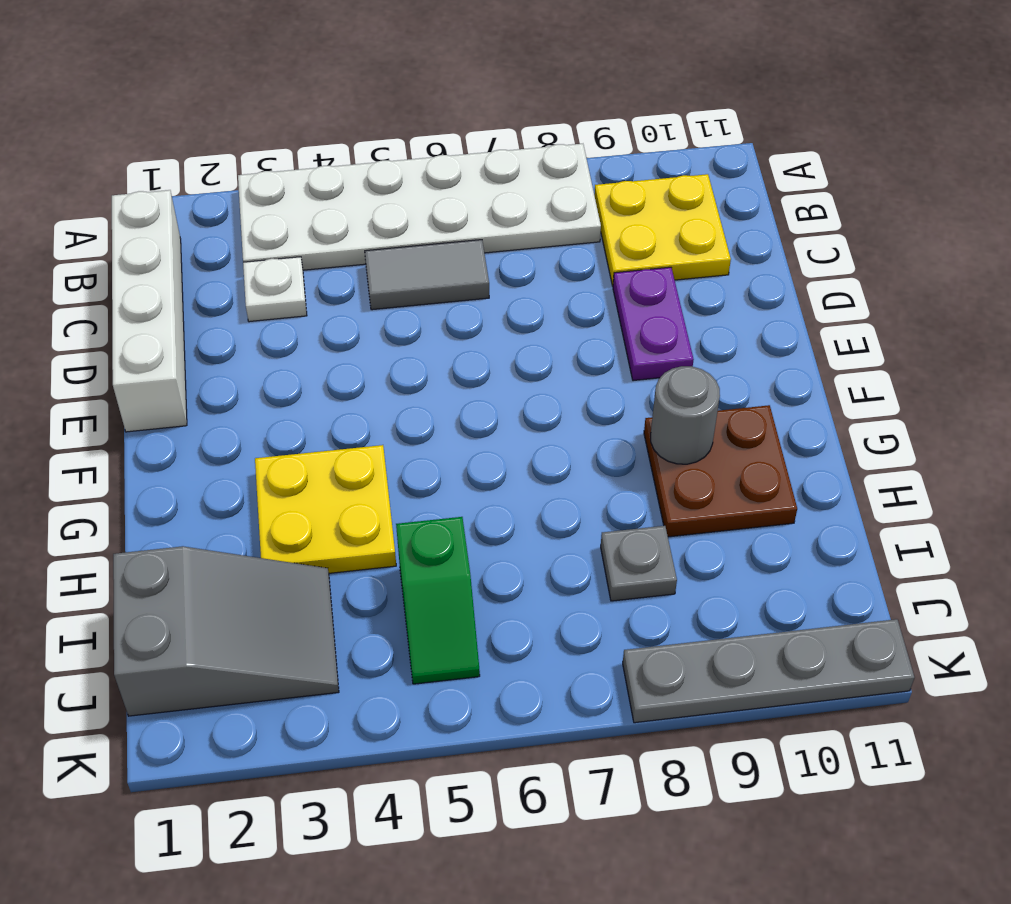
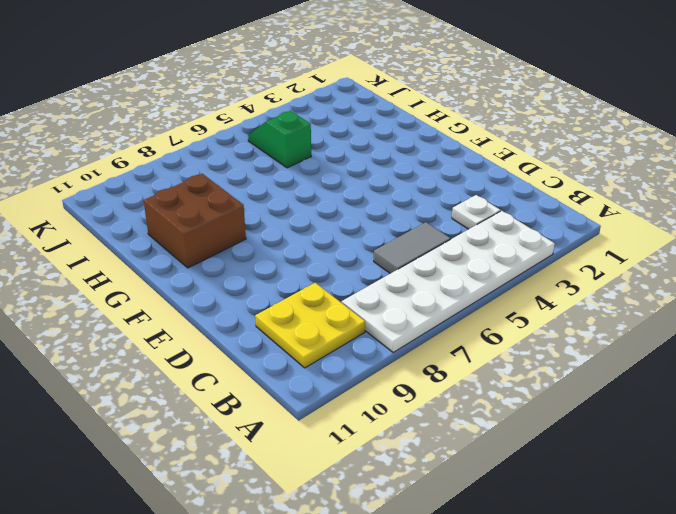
brown 2x2 brick [144,174,246,268] -> brown 2x2 plate [644,405,797,537]
none -> white 1x4 brick [112,190,187,432]
none -> purple 1x2 plate [613,267,694,381]
none -> yellow 2x2 plate [255,445,396,573]

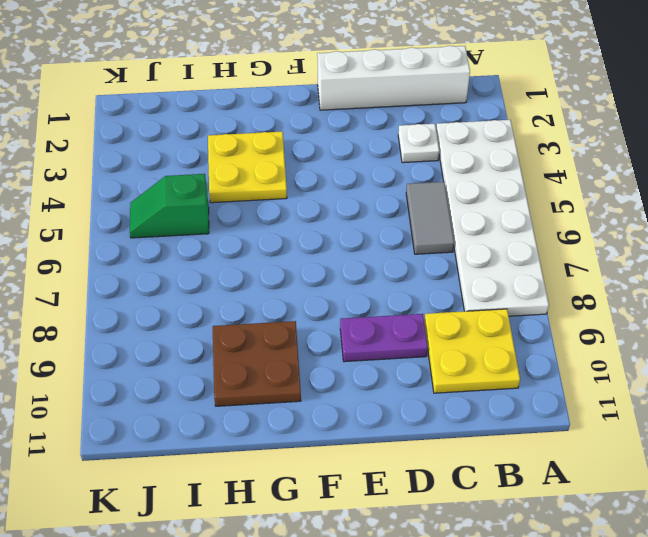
none -> grey 2x3 slope [113,546,339,716]
none -> grey 1x1 plate [601,526,677,601]
none -> grey 1x4 plate [623,619,915,723]

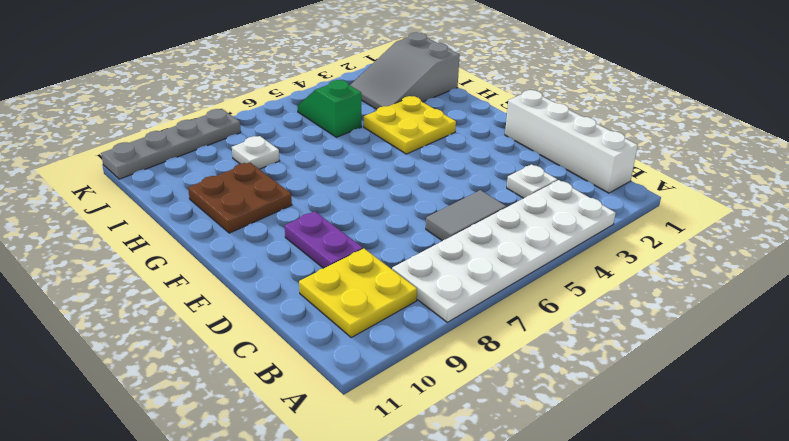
white 1x1 plate [232,136,279,169] -> grey 1x1 plate [601,526,677,601]
none -> grey 1x1 round brick [651,366,720,464]

